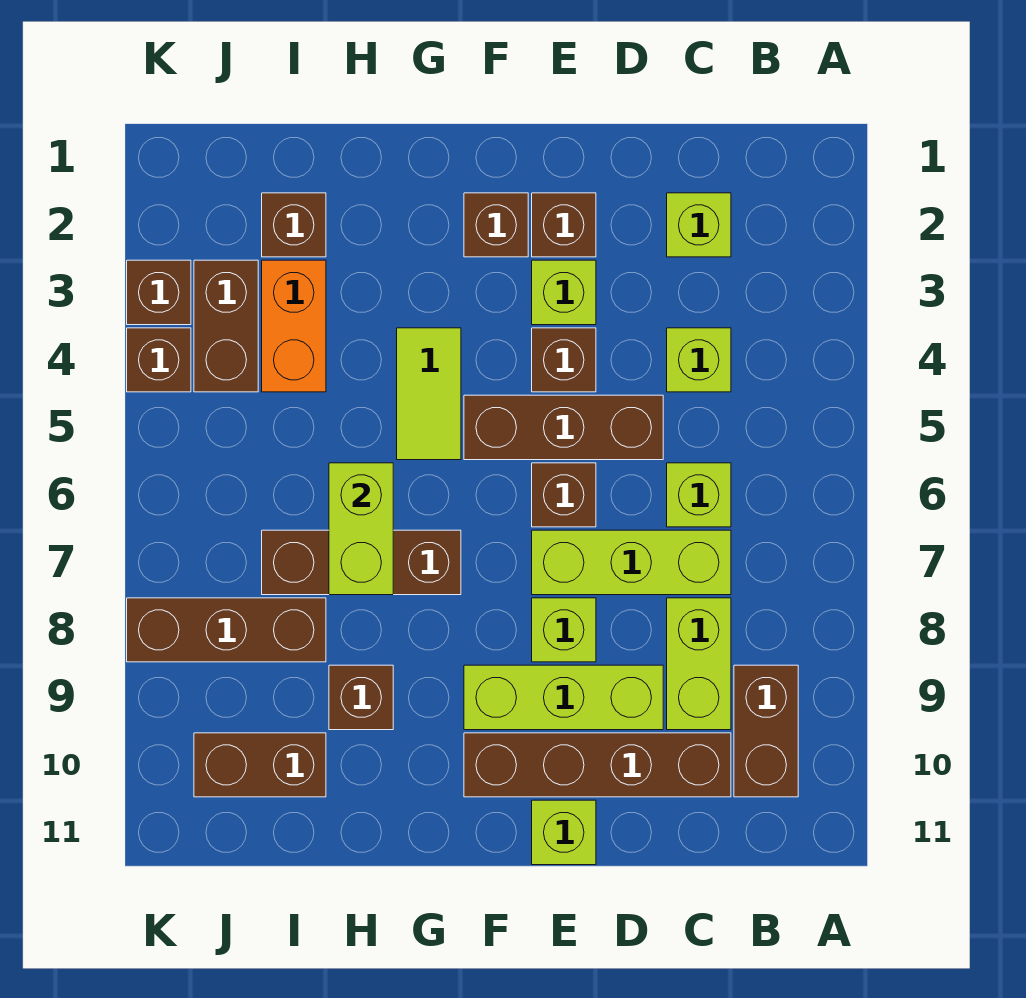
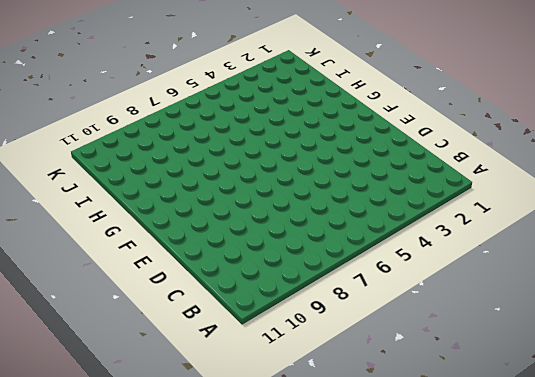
none -> brown 1x2 brick [734,665,798,797]
none -> lime 1x1 brick [667,193,731,257]
none -> lime 1x1 brick [667,328,731,392]

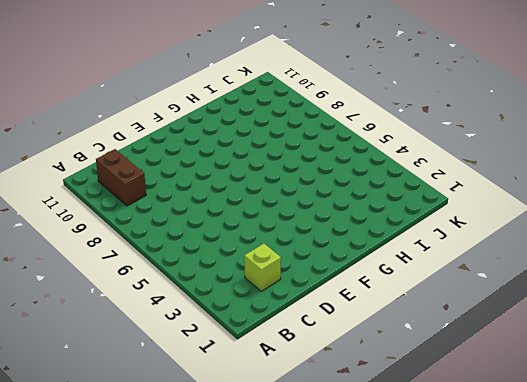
none -> lime 1x1 brick [667,328,731,392]
none -> lime 1x1 brick [667,463,731,527]
none -> lime 1x3 brick [532,530,731,595]

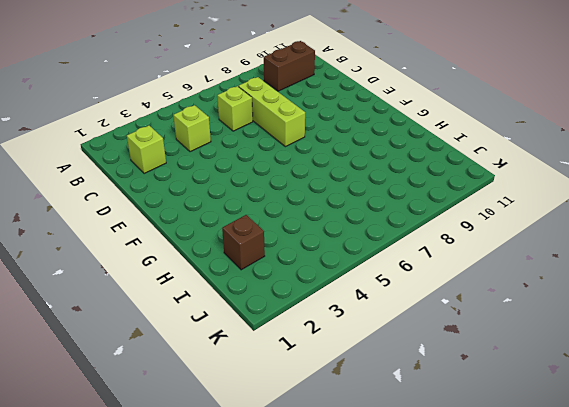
none -> lime 1x2 brick [667,598,731,730]
none -> brown 1x4 brick [464,733,731,797]
none -> brown 1x3 brick [464,395,663,460]

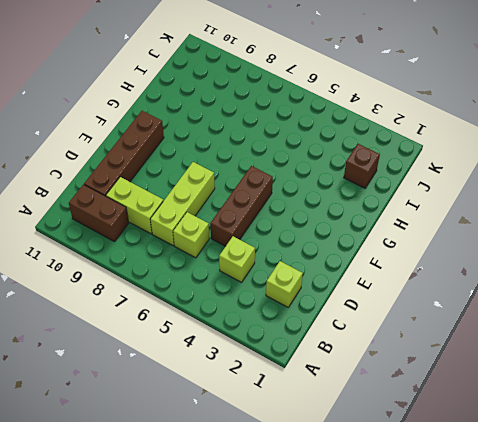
none -> lime 1x3 brick [464,665,663,730]
none -> brown 1x1 brick [532,193,596,257]
none -> lime 1x1 brick [532,260,596,325]

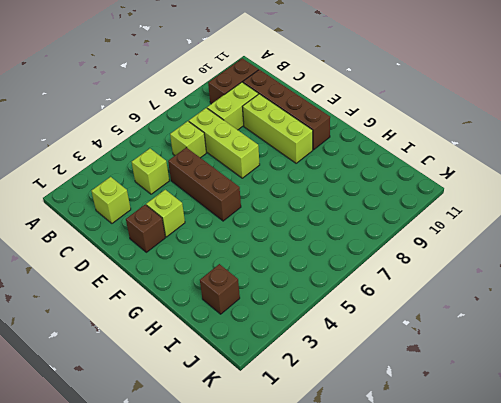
none -> brown 1x1 brick [532,328,596,392]
none -> brown 1x1 brick [532,463,596,527]
none -> lime 1x1 brick [532,598,596,662]

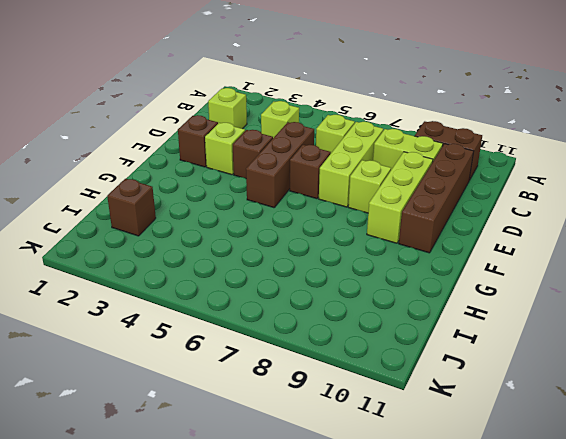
none -> lime 1x1 brick [532,800,596,865]
none -> brown 1x1 brick [464,193,528,257]
none -> lime 1x2 tile [397,328,461,460]

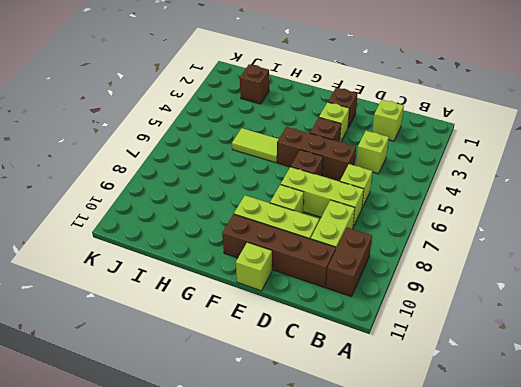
lime 1x2 tile [232,128,279,163] -> lime 1x2 tile turned to [397,328,461,460]
none -> brown 1x1 brick [464,193,528,257]
none -> brown 1x3 brick [262,530,461,595]
none -> brown 1x1 brick [329,665,393,730]

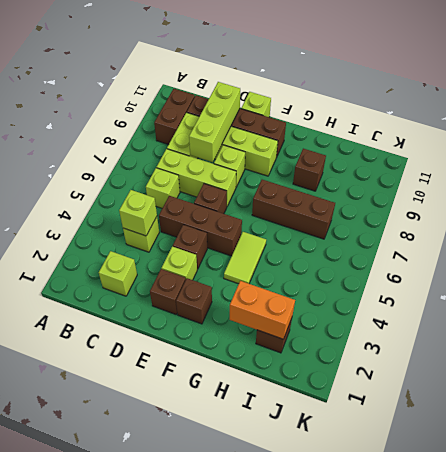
lime 1x1 brick [119,190,157,236] -> none
lime 1x3 brick [189,82,240,162] -> none
orange 1x2 brick [230,281,295,339] -> orange 1x2 brick turned to [262,260,326,392]
none -> brown 1x3 brick [127,598,326,662]
none -> brown 1x2 brick [194,733,326,797]
none -> brown 1x2 brick [194,260,258,392]

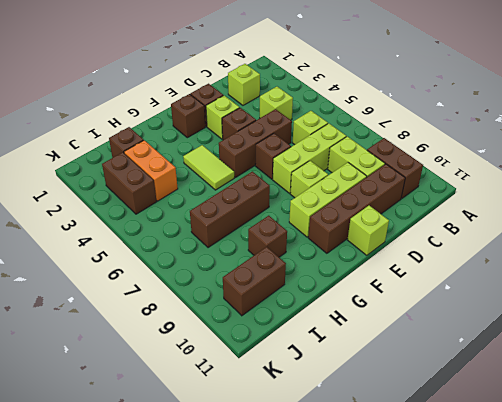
none -> brown 1x3 brick [127,598,326,662]
none -> brown 1x1 brick [127,260,191,325]
none -> brown 1x1 brick [127,328,191,392]

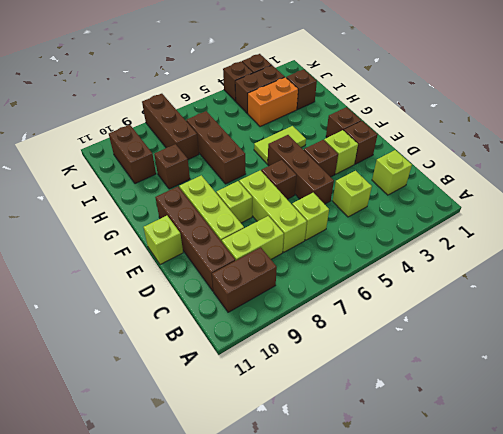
none -> lime 1x2 brick [329,463,393,595]

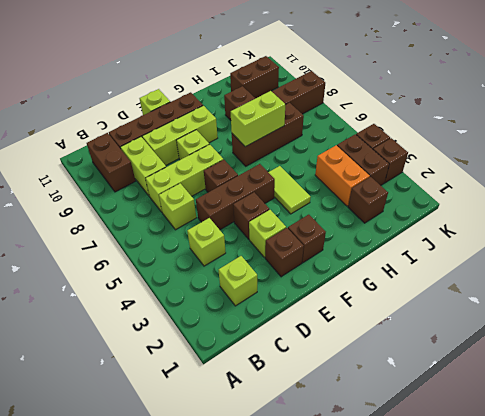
lime 1x2 brick [231,91,285,147] -> lime 1x2 brick turned to [329,463,393,595]

